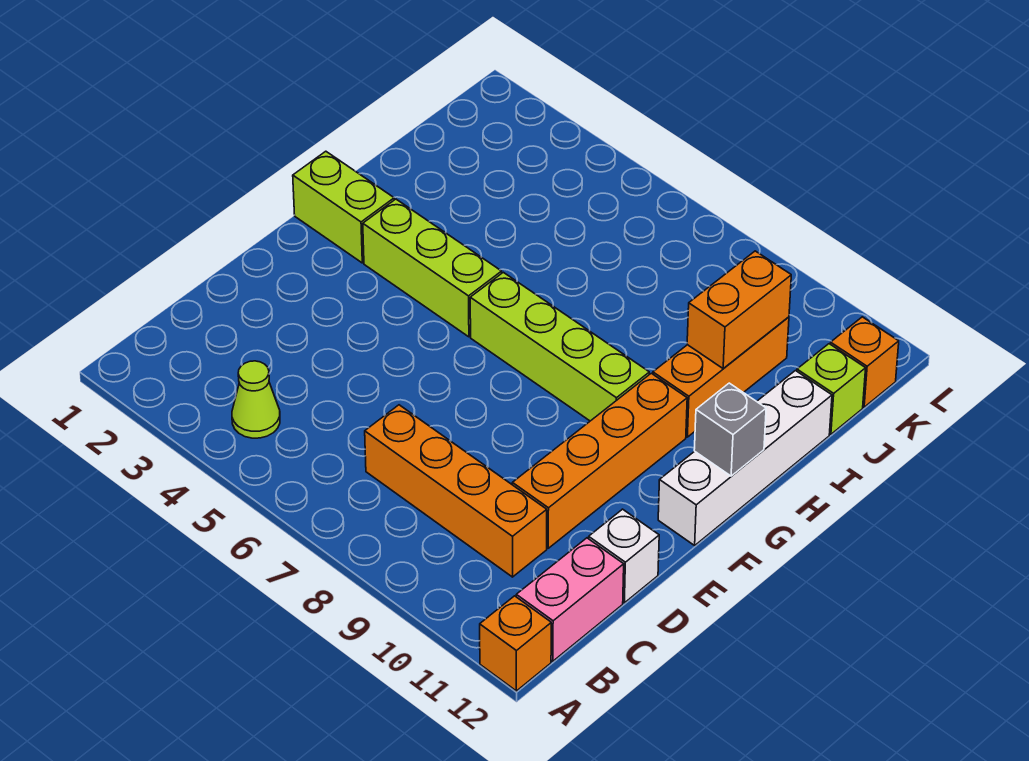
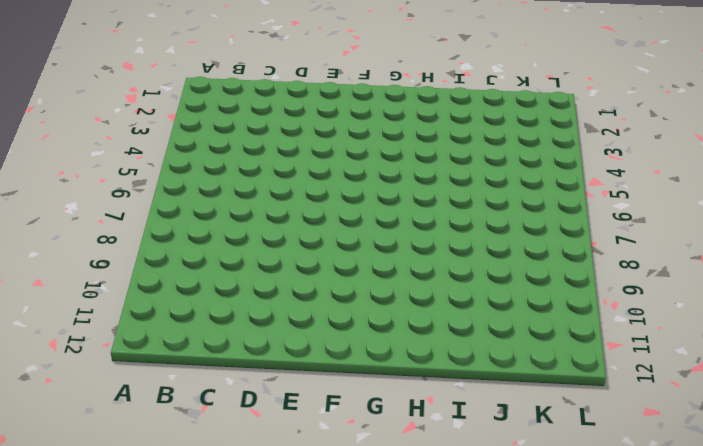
none -> orange 1x1 brick [480,596,551,691]
none -> lime 1x1 cone [232,361,280,438]
none -> pink 1x2 brick [516,538,624,661]

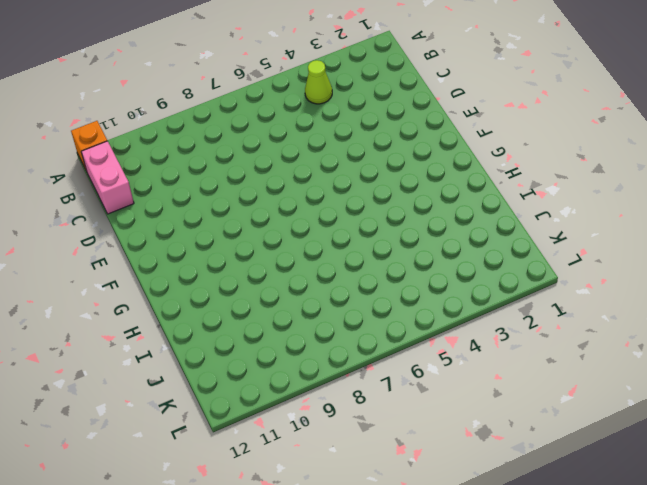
none -> orange 1x4 brick [365,405,547,577]
none -> orange 1x4 brick [512,373,687,548]
none -> white 1x1 brick [589,509,659,603]

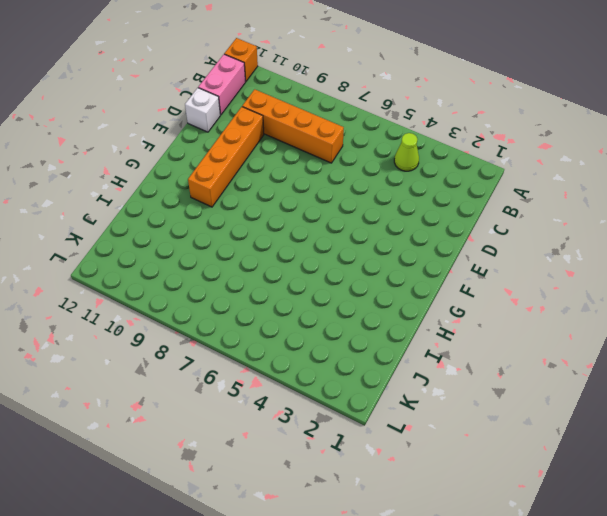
none -> white 1x4 brick [658,371,832,545]
none -> lime 1x2 brick [293,151,394,263]
none -> lime 1x3 brick [363,199,502,337]

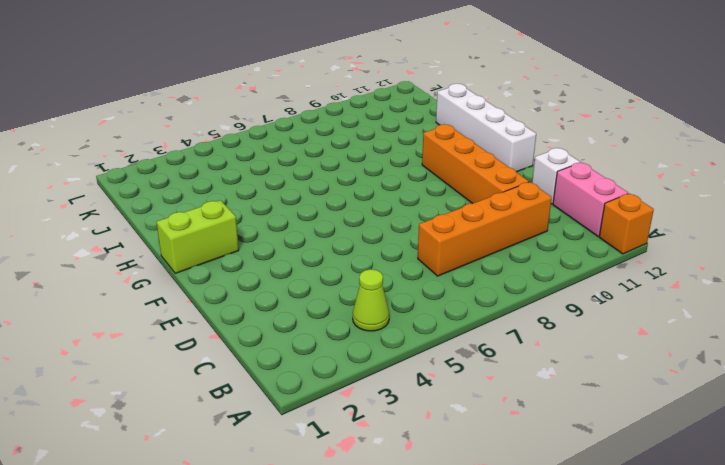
none -> lime 1x3 brick [363,199,502,337]
none -> lime 1x4 brick [470,272,649,421]
none -> orange 1x3 brick [653,317,789,437]

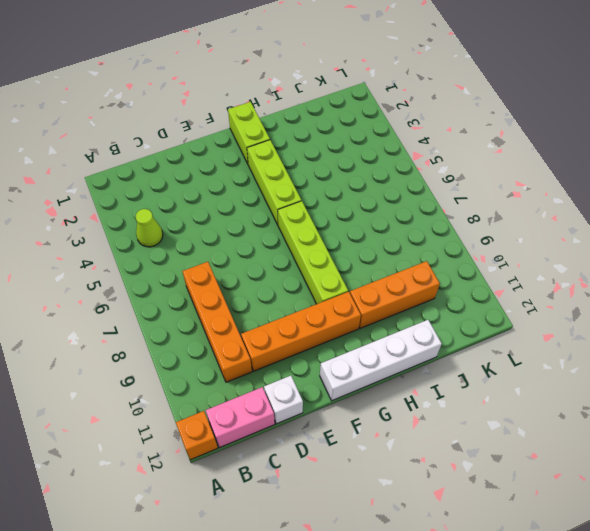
none -> lime 1x1 brick [797,344,866,434]
none -> orange 1x1 brick [831,317,899,407]
none -> grey 1x1 brick [694,383,766,476]

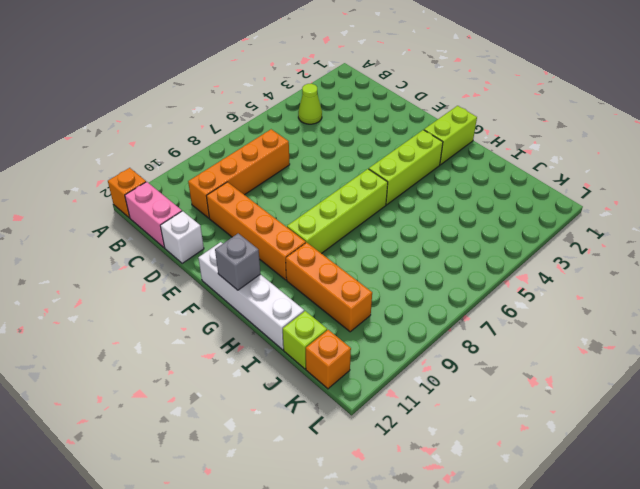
none -> orange 1x2 brick [687,251,791,369]

